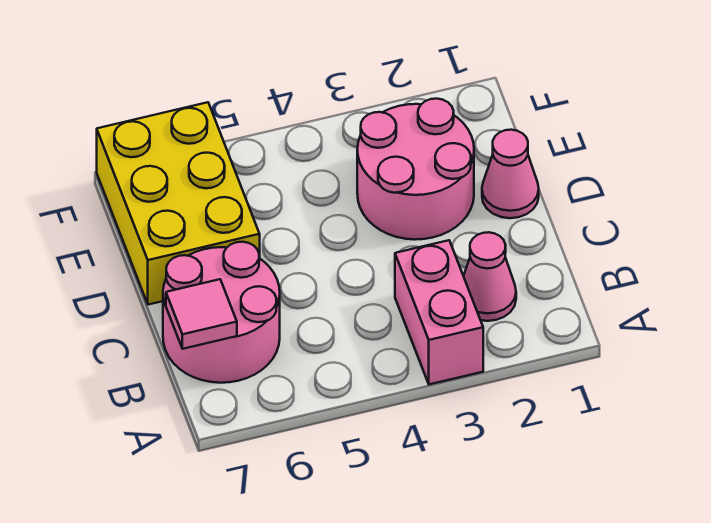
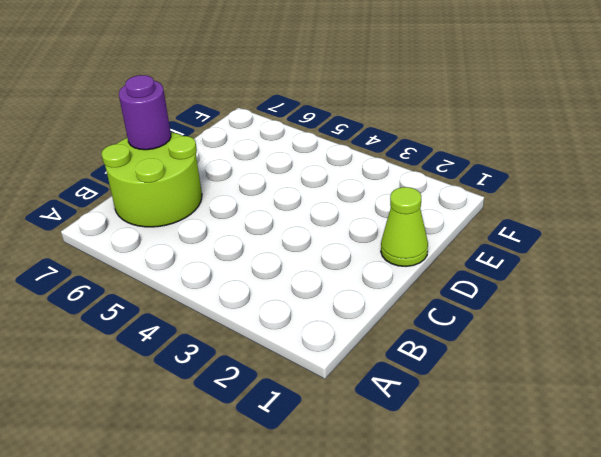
lime 2x2 round brick [101,132,202,227] -> pink 2x2 round brick [163,242,280,383]
purple 1x1 round brick [119,75,171,150] -> none
lime 1x1 cone [381,187,428,266] -> pink 1x1 cone [482,130,539,218]
none -> pink 1x2 brick [395,240,483,384]
none -> pink 1x1 cone [464,232,516,321]

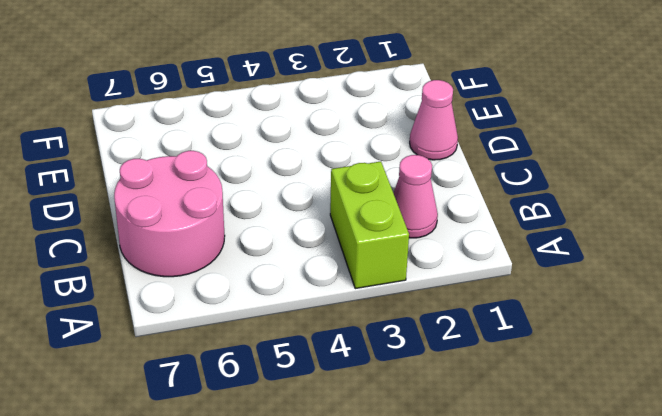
lime 1x2 brick [330,162,409,289] -> pink 1x2 brick [395,240,483,384]
none -> pink 2x2 round brick [357,99,474,240]
none -> yellow 2x3 brick [97,102,260,305]

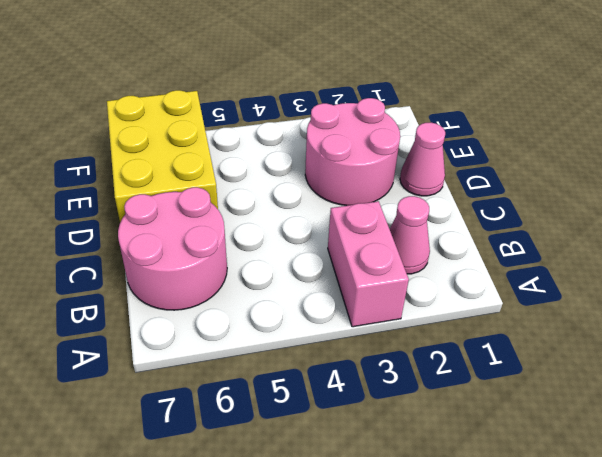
none -> pink 1x1 tile [166,279,237,349]

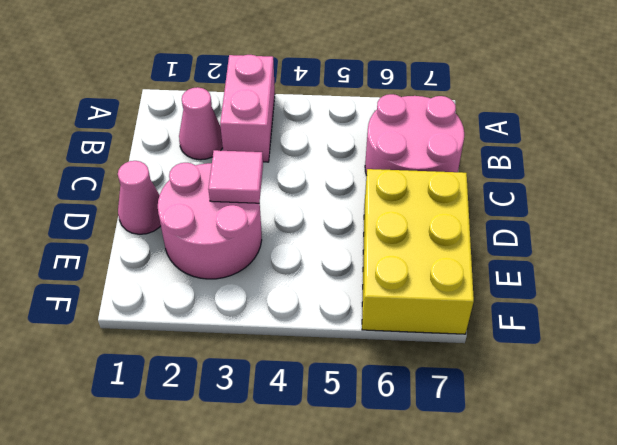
pink 1x1 tile [208,150,263,203] -> pink 1x1 tile moved to [166,279,237,349]

